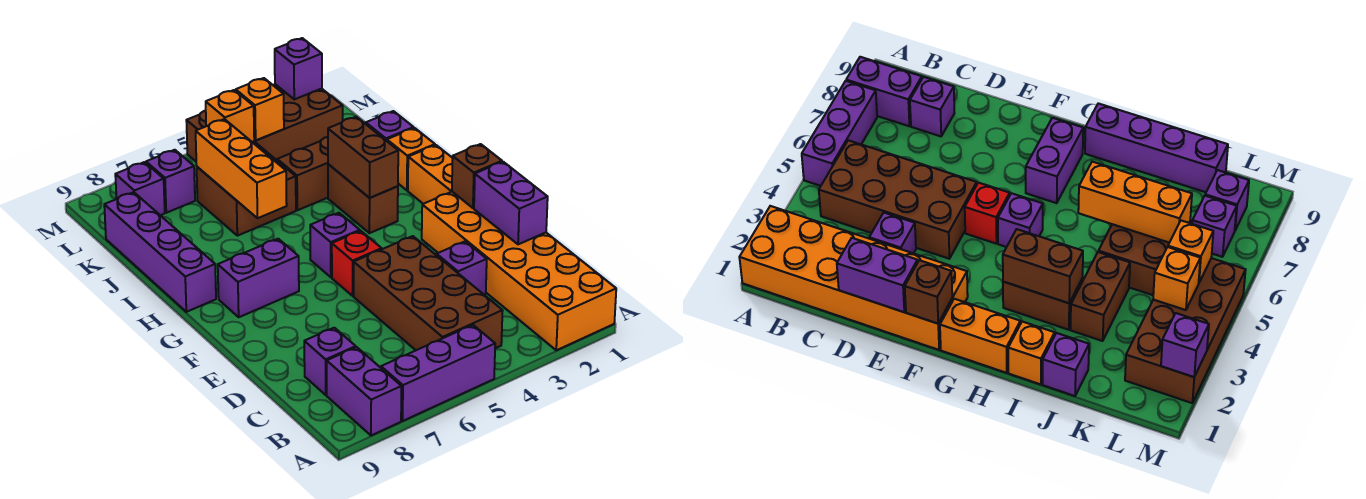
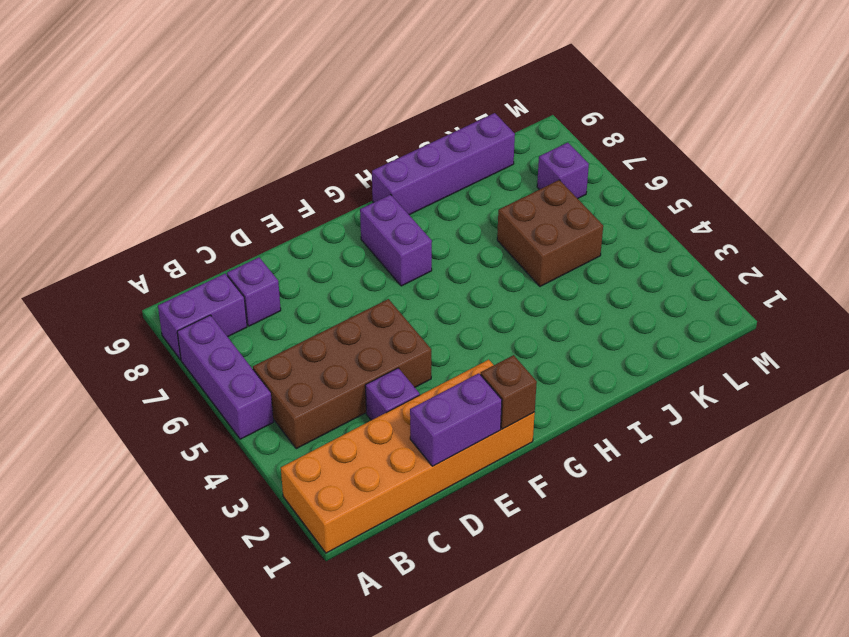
none -> red 1x1 brick [332,231,382,296]
none -> orange 1x2 brick [408,145,453,204]
none -> purple 1x1 brick [310,213,360,277]

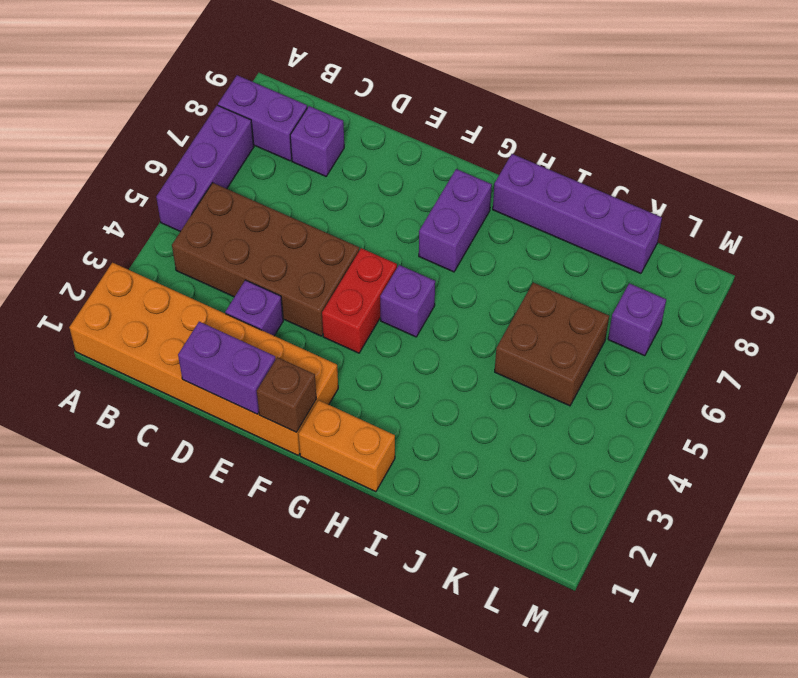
red 1x2 brick [322,248,397,353] -> red 1x1 brick [332,231,382,296]
none -> brown 1x2 brick [328,164,398,233]
none -> orange 1x1 brick [387,128,435,190]
none -> purple 1x1 brick [366,111,414,141]

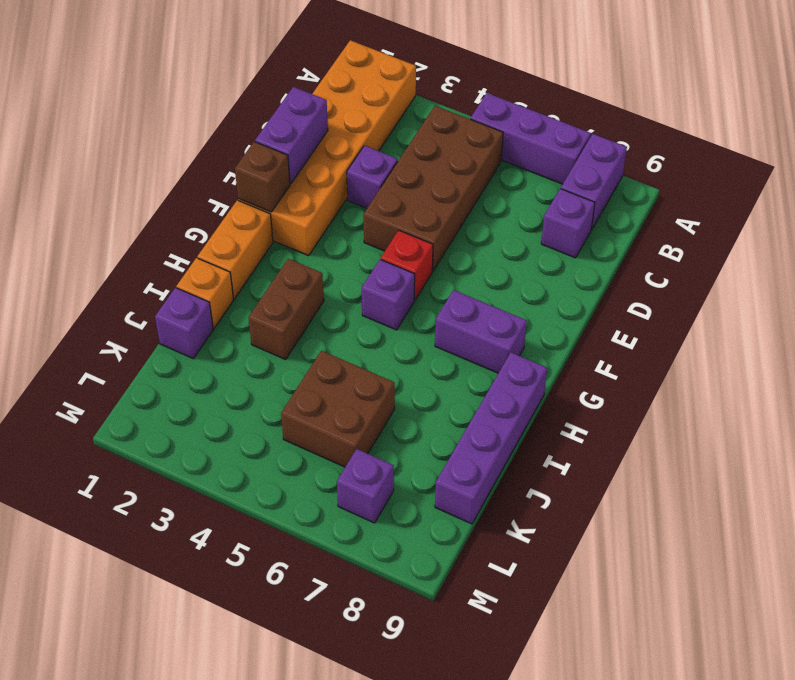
none -> brown 1x2 brick [277,137,328,210]
none -> brown 2x4 brick [186,84,343,161]
none -> purple 1x1 brick [115,162,165,215]

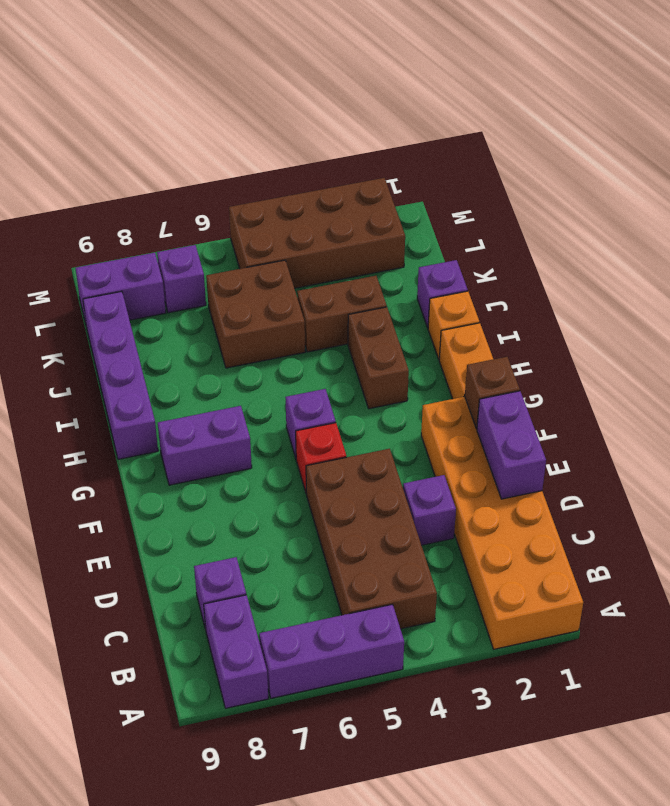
purple 1x2 brick [75,253,166,323] -> purple 1x1 brick [115,162,165,215]
none -> brown 1x2 brick [328,117,398,198]
none -> orange 1x3 brick [196,119,287,218]
none -> orange 1x1 brick [236,78,284,140]

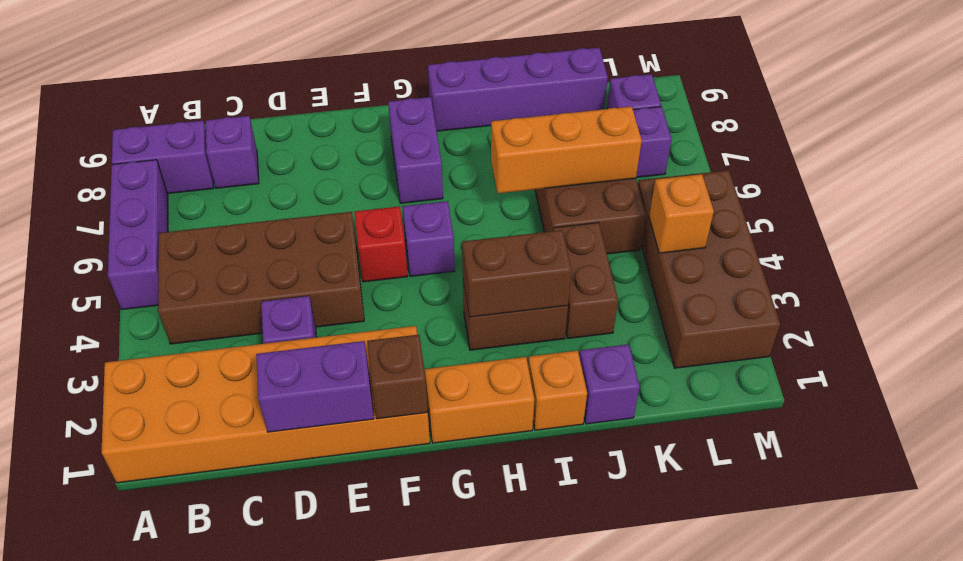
none -> orange 1x1 brick [206,90,254,142]
none -> purple 1x1 brick [275,38,322,99]

